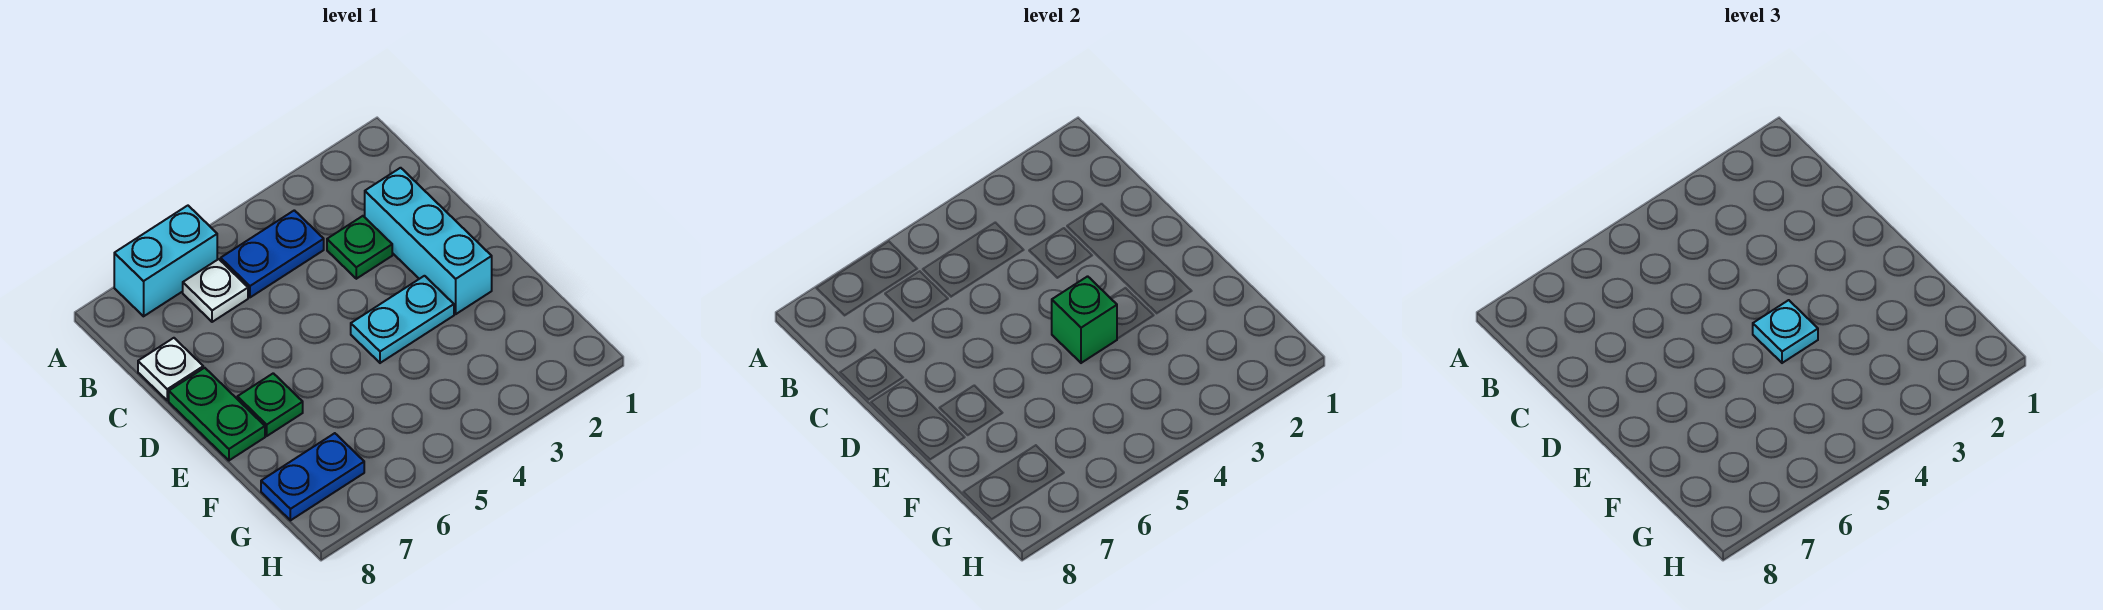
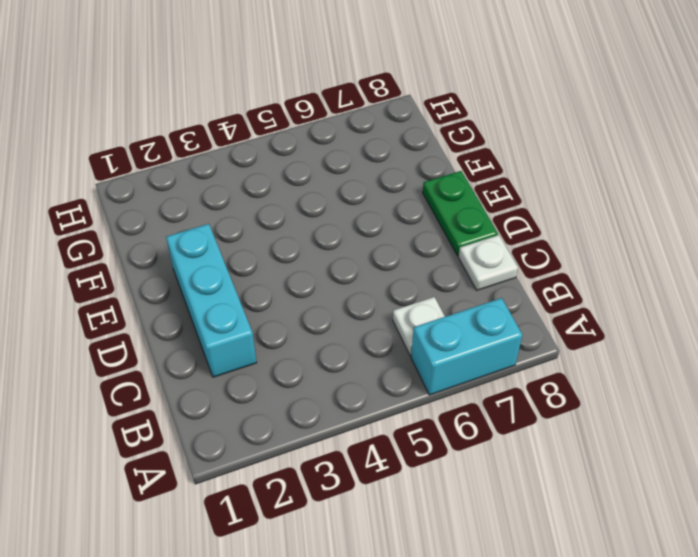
none -> blue 1x2 plate [221,210,324,297]
none -> green 1x1 plate [327,216,392,279]
none -> cyan 1x2 plate [351,276,454,363]

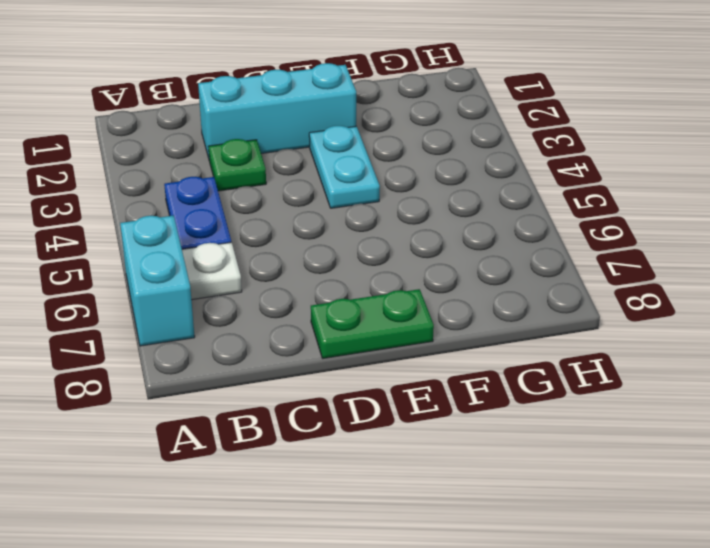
none -> white 1x1 plate [138,338,203,401]
none -> green 1x1 plate [237,373,303,436]
none -> blue 1x2 plate [261,433,364,520]

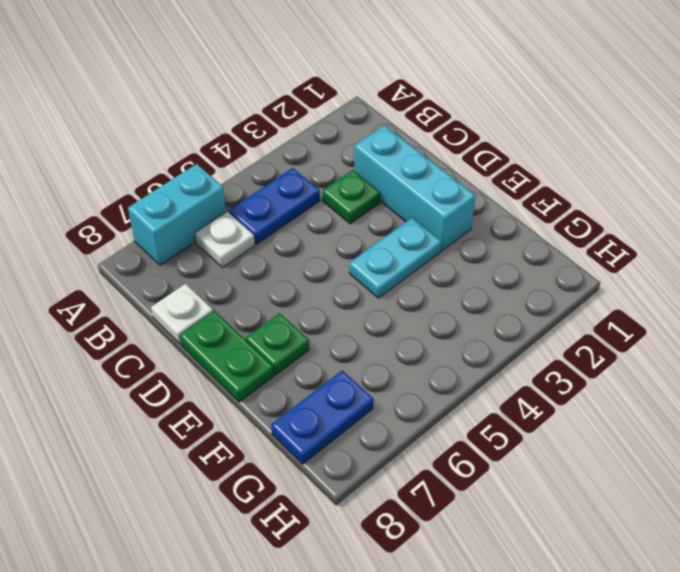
none -> green 1x1 brick [1052,276,1117,363]
none -> cyan 1x1 plate [1753,300,1818,363]

